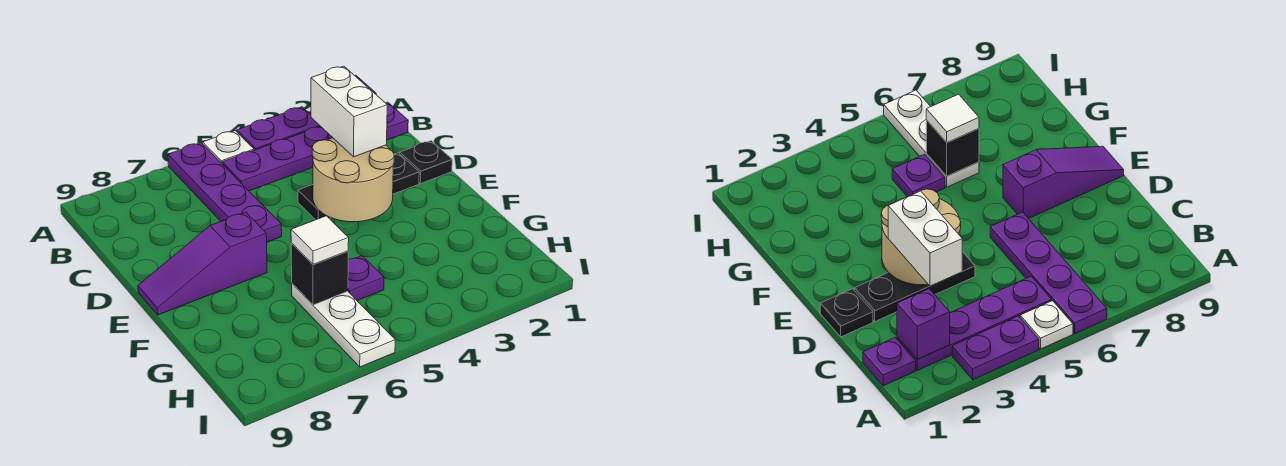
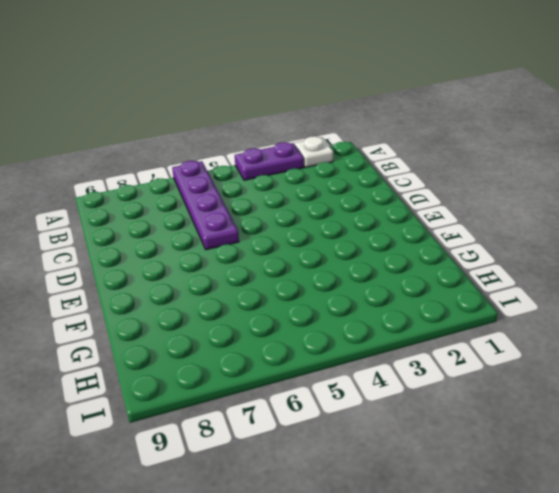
white 1x1 plate [295,136,333,168] -> white 1x1 plate moved to [203,131,254,163]
none -> purple 1x1 plate [386,102,408,140]
none -> purple 1x4 plate [222,126,333,191]
none -> black 1x1 plate [400,141,452,184]

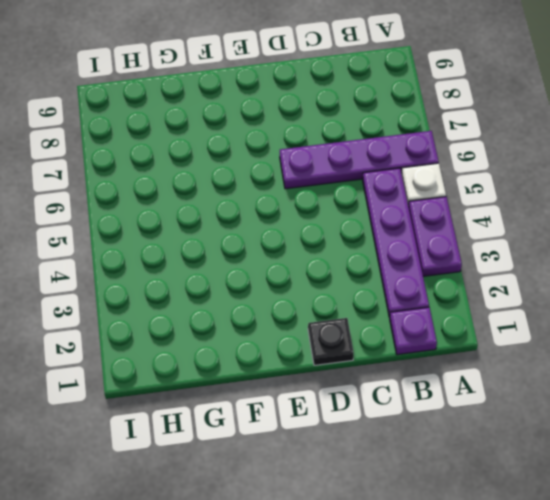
none -> black 1x3 plate [298,153,419,220]
none -> purple 1x3 slope [138,212,267,315]
none -> purple 1x1 plate [348,256,384,301]

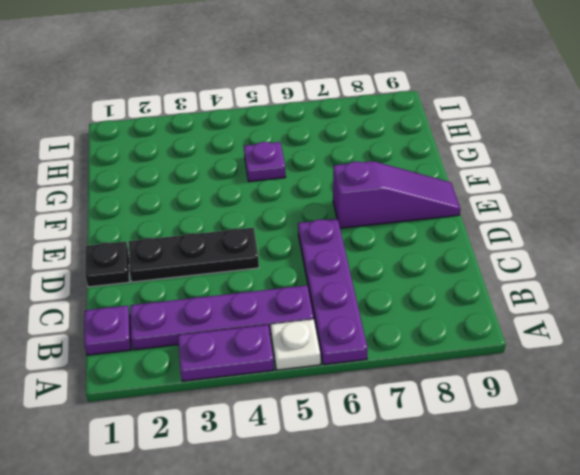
none -> white 1x3 plate [292,284,395,367]
none -> purple 1x1 brick [897,289,950,359]
none -> tan 2x2 round brick [312,138,394,222]

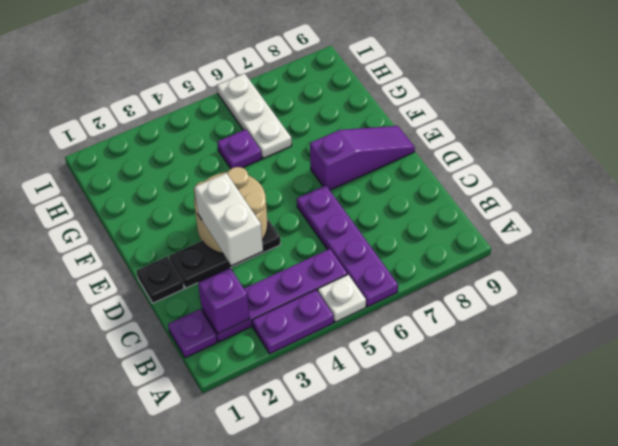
none -> black 1x1 brick [291,243,348,305]
none -> white 1x1 tile [291,216,349,265]

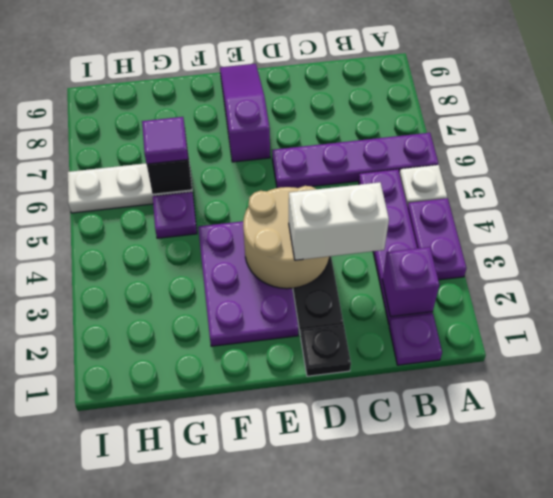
purple 2x3 plate [198,221,298,346] -> none
purple 1x1 tile [142,117,188,164] -> white 1x1 tile [291,216,349,265]

